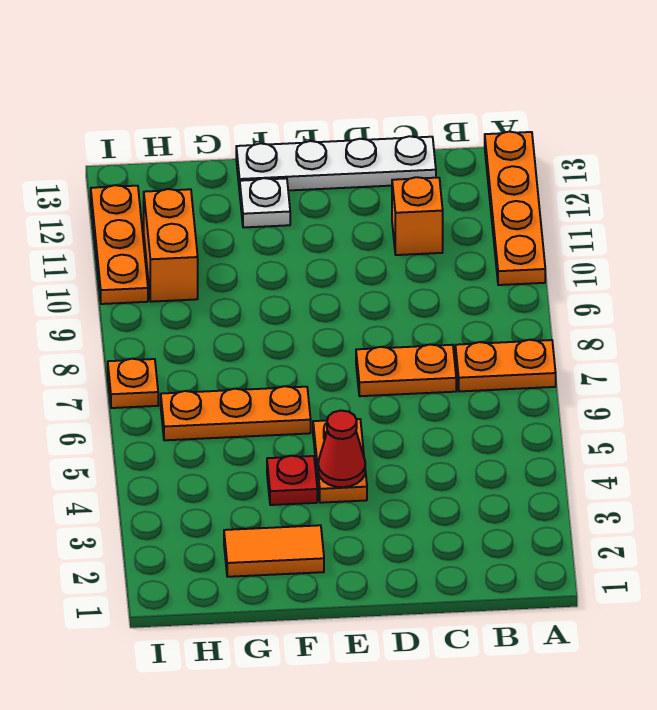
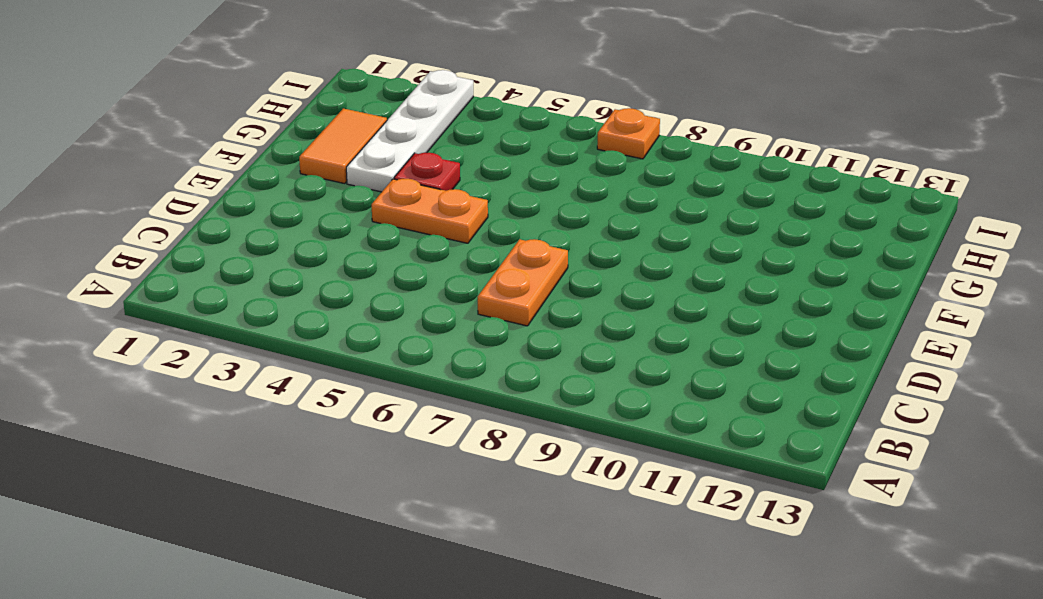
white 1x4 plate [346,70,473,192] -> white 1x4 plate moved to [236,136,436,192]
none -> orange 1x2 plate [455,340,556,391]
none -> orange 1x4 plate [485,132,545,285]
none -> orange 1x1 brick [392,177,443,255]

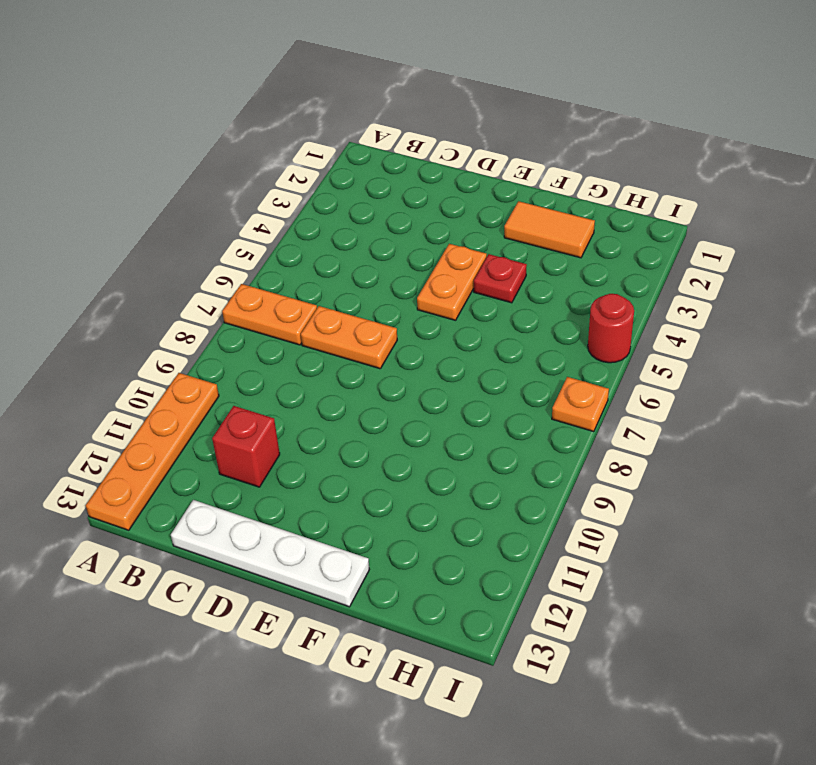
red 1x1 brick [212,406,280,487] -> orange 1x1 brick [392,177,443,255]
red 1x1 round brick [588,294,634,363] -> none
none -> orange 1x3 plate [161,386,311,440]
none -> white 1x1 plate [240,178,290,228]
none -> orange 1x2 brick [144,189,198,302]

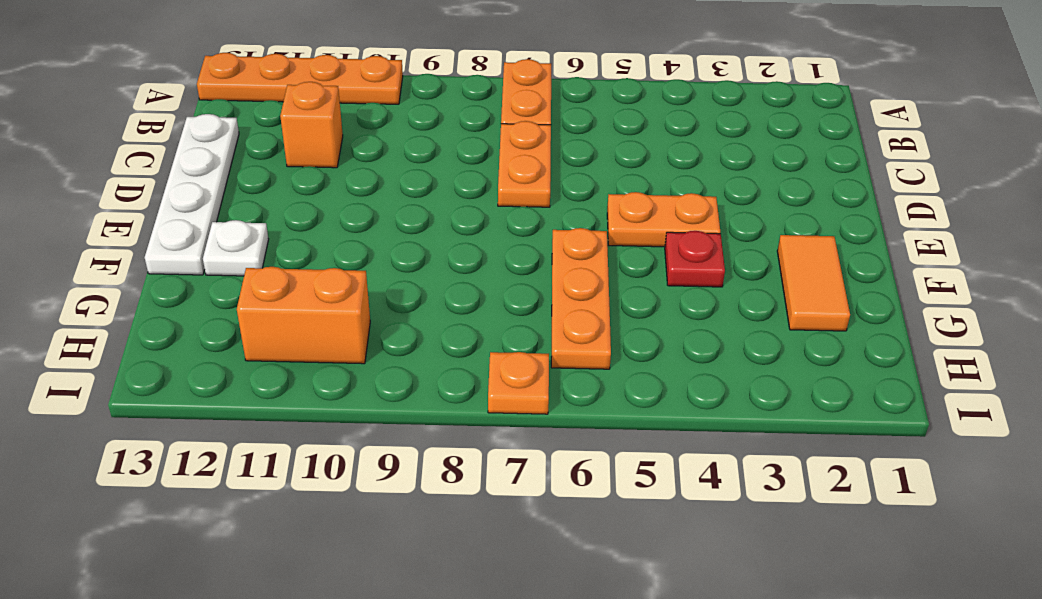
none -> orange 1x3 plate [91,185,148,304]
none -> red 1x1 cone [318,411,365,487]

